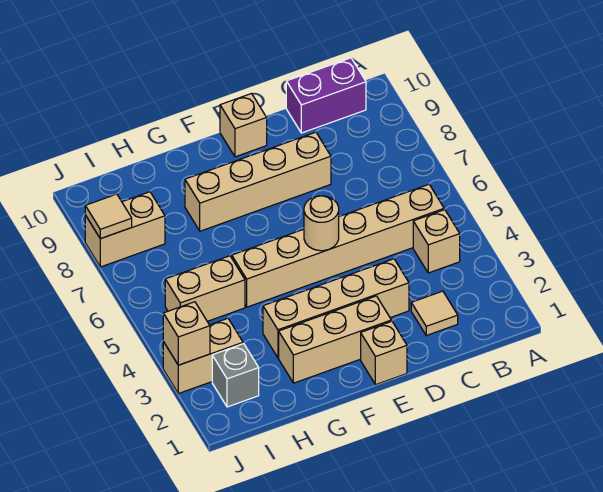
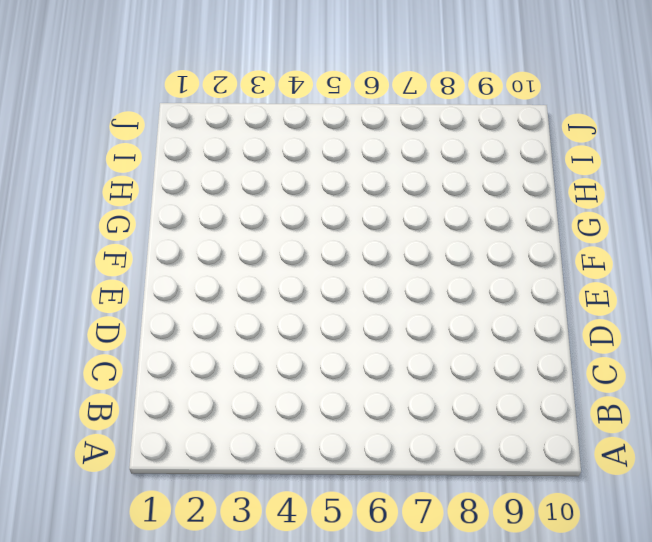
none -> tan 1x1 brick [413,210,460,273]
none -> tan 1x6 brick [232,185,444,307]
none -> purple 1x2 brick [286,58,366,133]

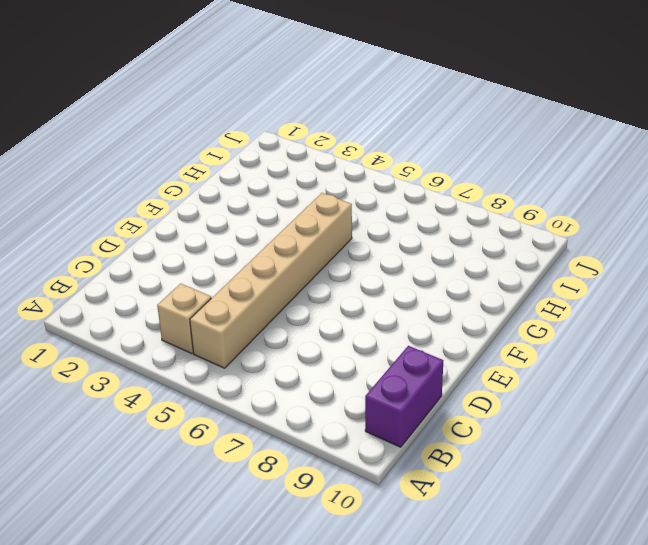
none -> tan 1x1 tile [411,291,458,335]
none -> tan 1x4 brick [263,259,409,358]
none -> tan 1x4 brick [185,132,331,231]

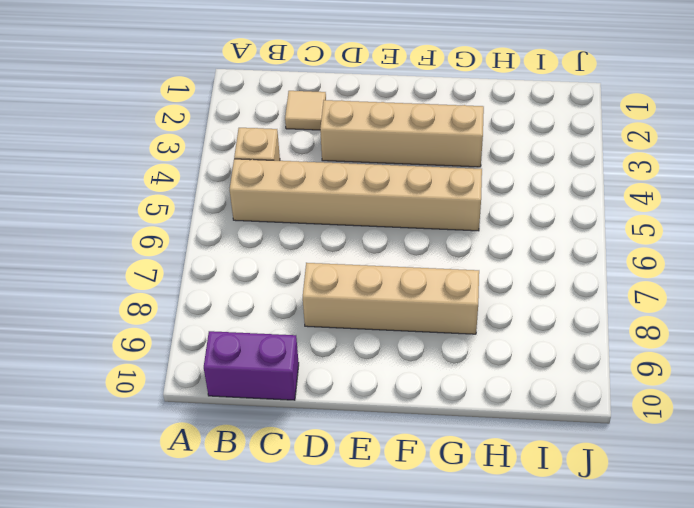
none -> tan 1x1 brick [361,321,407,385]
none -> tan 1x3 brick [279,296,391,383]
none -> tan 1x1 brick [220,94,267,157]

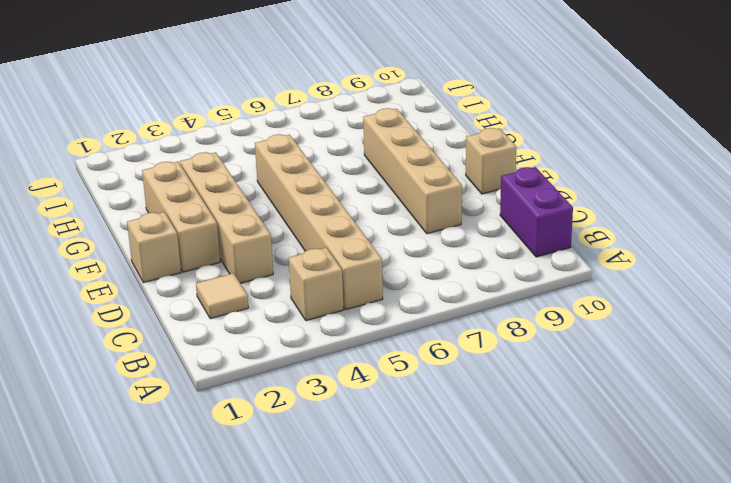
none -> tan 1x2 brick [165,256,245,321]
none -> grey 1x1 brick [212,344,259,407]
none -> tan 1x2 brick [163,318,243,394]

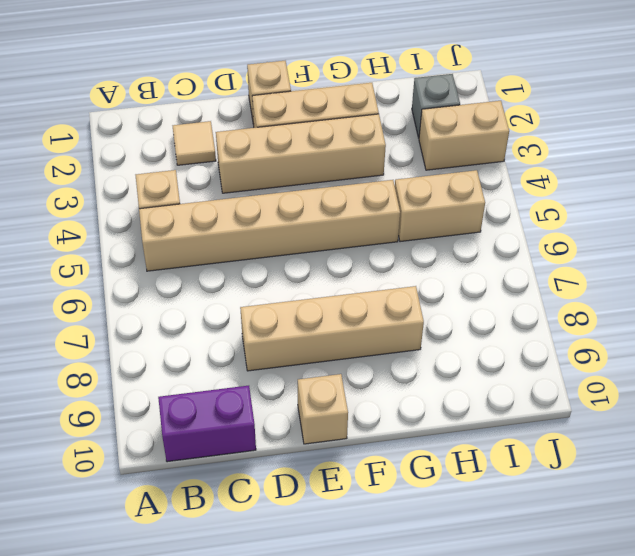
none -> tan 1x2 brick [85,192,165,267]
none -> tan 1x1 round brick [304,196,339,251]
none -> tan 1x1 brick [163,302,210,365]

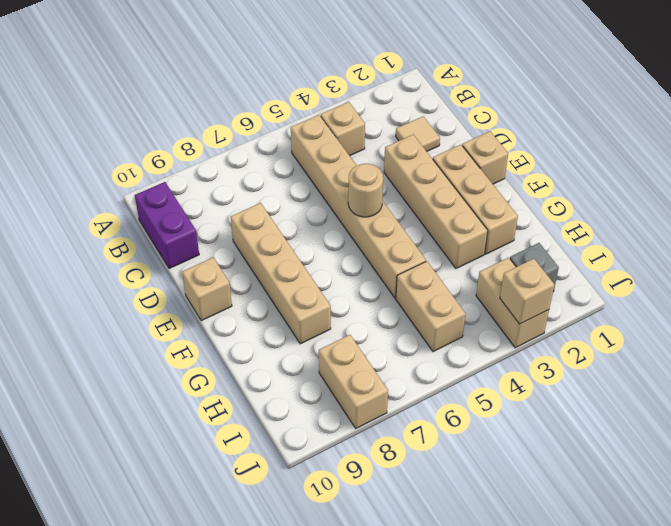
none -> tan 1x1 tile [85,194,132,239]

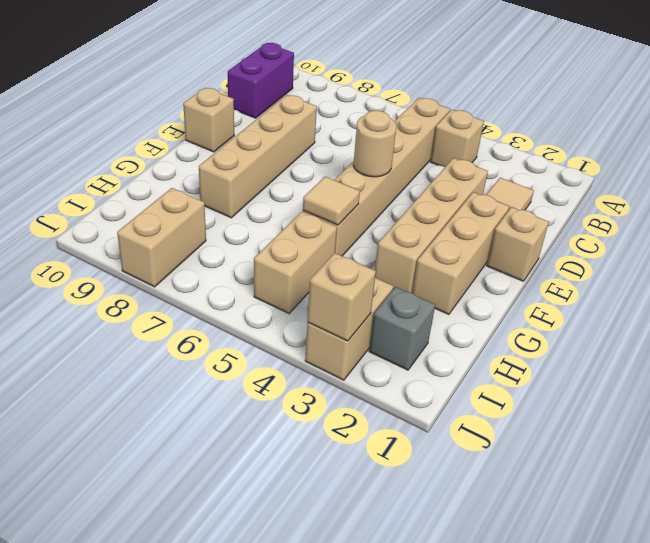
tan 1x1 tile [303,177,360,225] -> tan 1x1 tile moved to [85,194,132,239]

